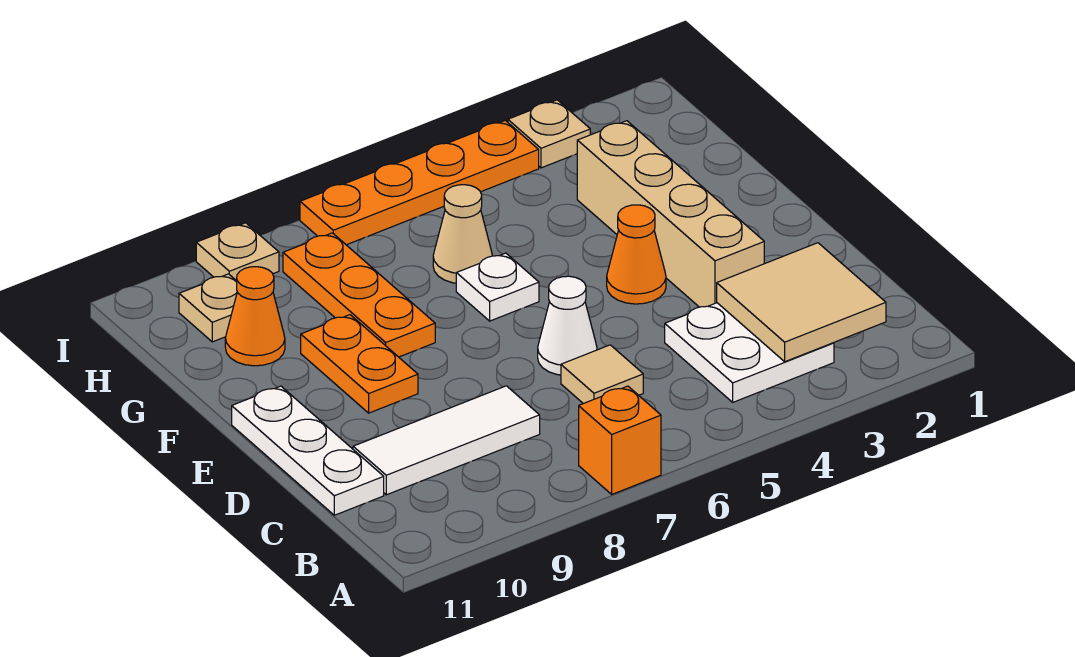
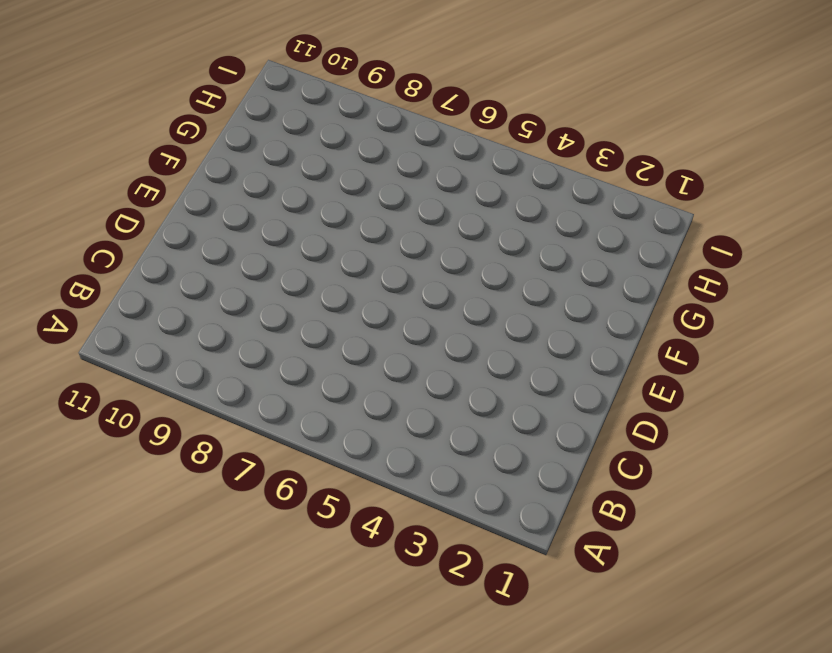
none -> orange 1x1 brick [579,386,661,494]
none -> white 2x2 plate [665,303,834,402]
none -> tan 1x1 tile [561,345,643,404]

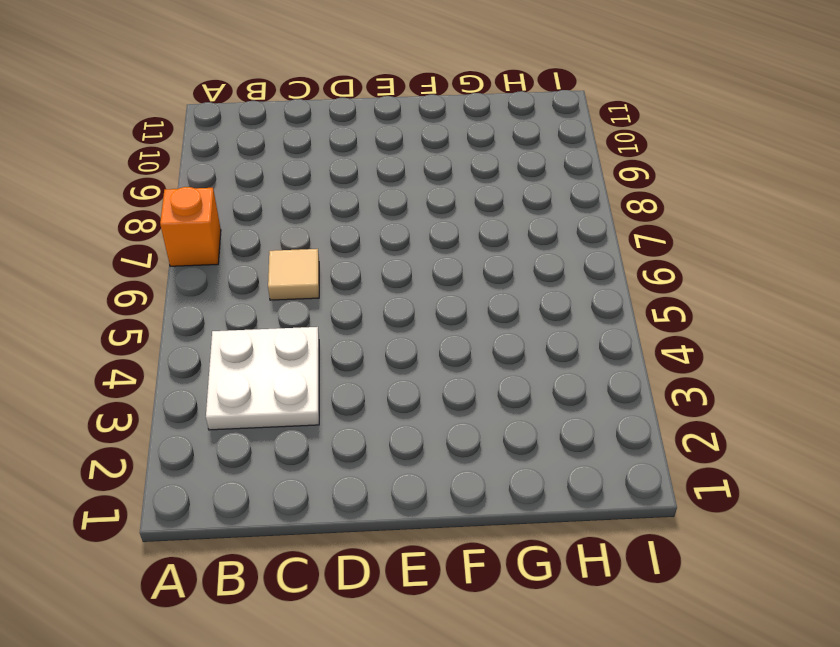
none -> white 1x3 tile [353,386,540,495]
none -> white 1x3 plate [232,386,384,515]
none -> tan 1x4 brick [577,121,764,307]

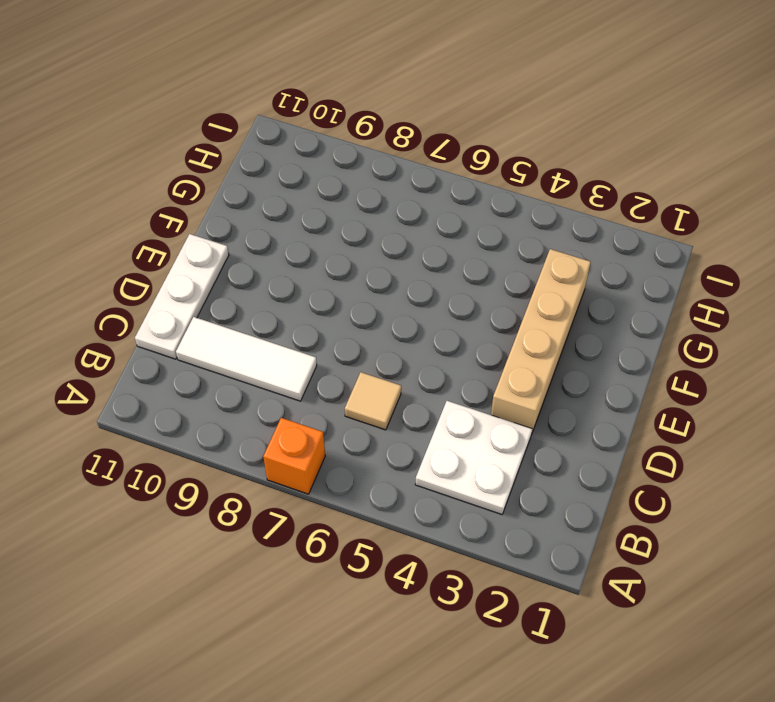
none -> white 1x1 cone [538,276,597,375]
none -> orange 1x1 cone [607,205,666,304]
none -> orange 1x2 plate [301,315,418,413]

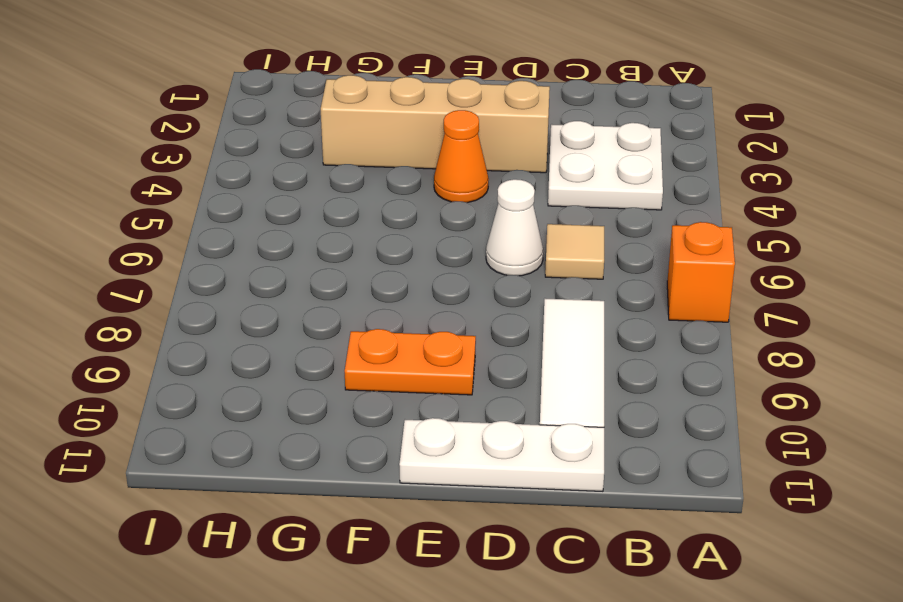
none -> white 1x1 plate [456,253,539,321]
none -> orange 1x3 plate [283,233,435,357]
none -> tan 1x1 cone [433,185,492,283]

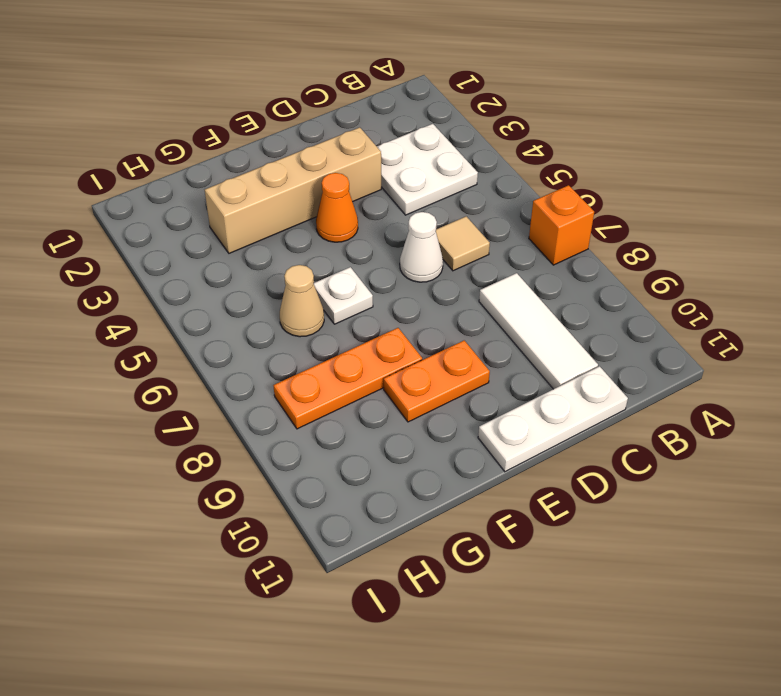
none -> orange 1x1 cone [225,267,285,366]
none -> tan 1x1 plate [179,274,237,342]
none -> tan 1x1 plate [508,100,590,168]

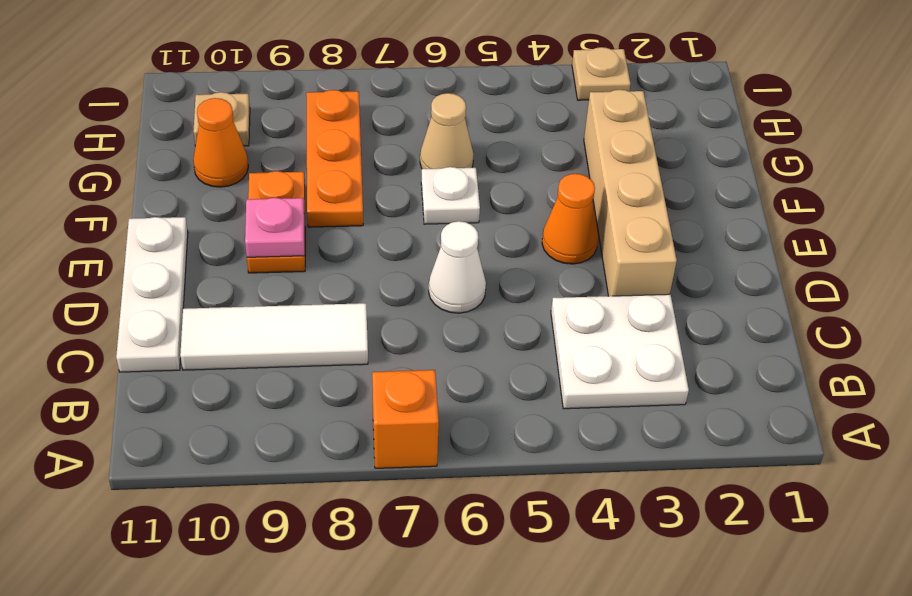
pink 1x1 plate [245,198,304,257] -> none
none -> tan 1x1 tile [561,345,643,404]
none -> orange 1x4 plate [300,120,539,245]
none -> tan 1x1 plate [196,223,279,281]

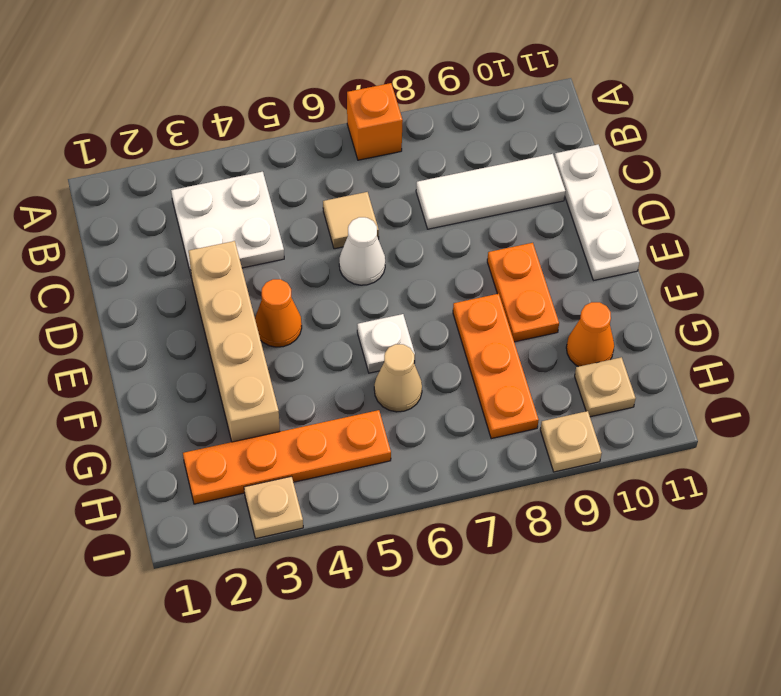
orange 1x4 plate [183,410,391,504] -> orange 1x4 plate moved to [300,120,539,245]
none -> tan 2x2 tile [717,243,886,362]

